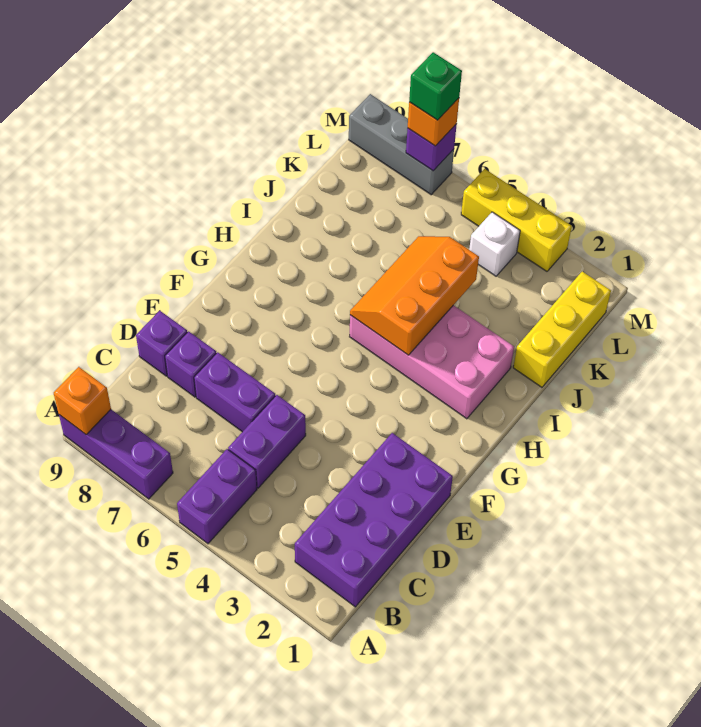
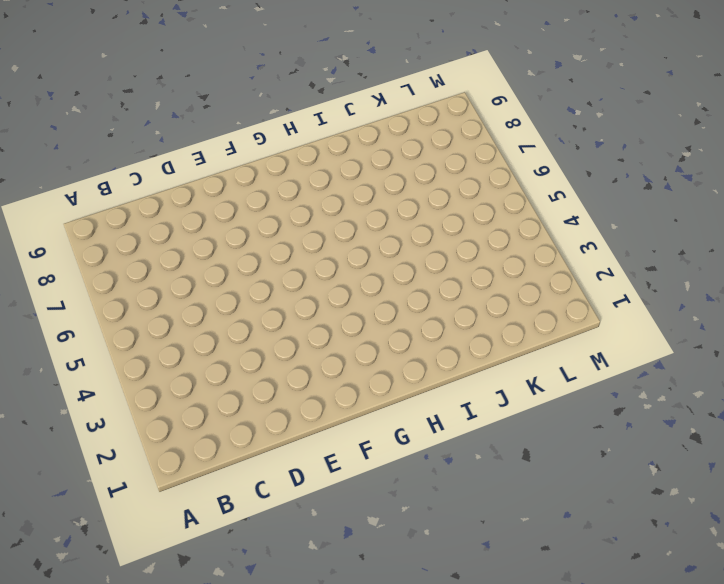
none -> purple 1x2 brick [177,449,257,544]
none -> purple 1x3 brick [59,410,173,499]
none -> purple 2x4 brick [295,433,453,607]

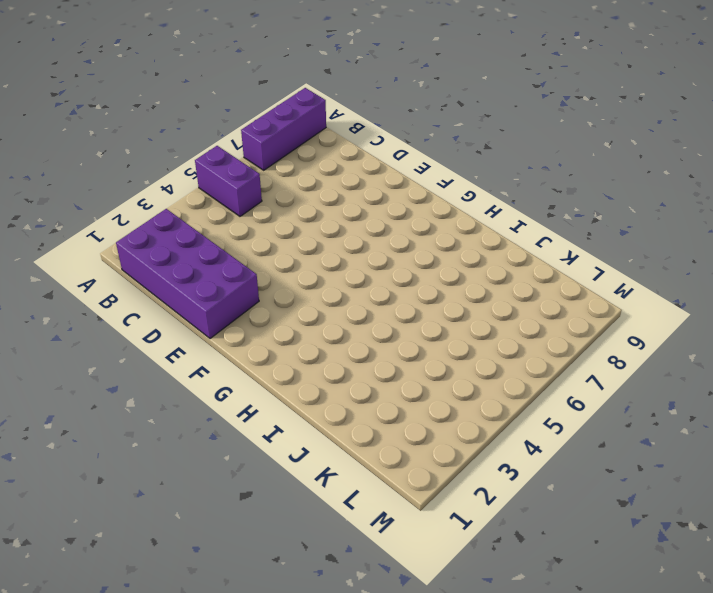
none -> purple 1x2 brick [228,395,306,488]
none -> purple 1x2 brick [194,352,275,432]
none -> purple 1x1 brick [165,331,216,397]

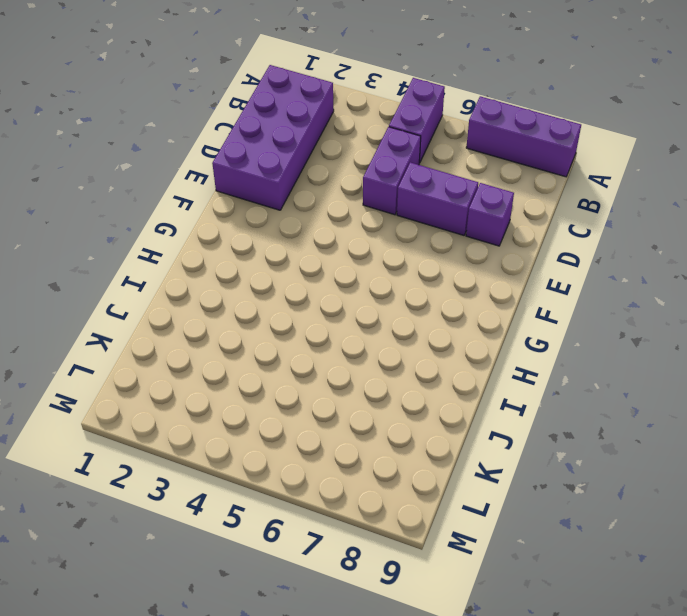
none -> purple 1x1 brick [136,311,187,376]
none -> pink 2x4 brick [350,305,514,419]
none -> yellow 1x3 brick [513,272,611,387]

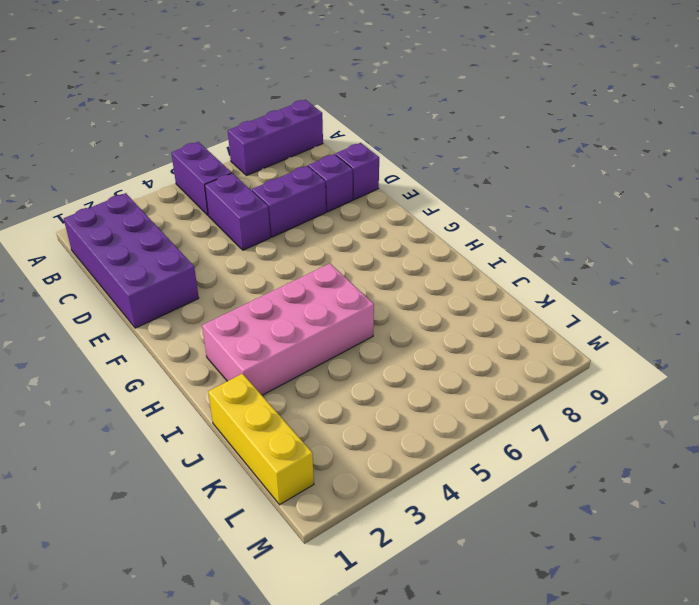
none -> white 1x1 brick [469,212,520,276]
none -> yellow 1x3 brick [461,169,572,271]
none -> grey 1x3 brick [349,94,454,195]

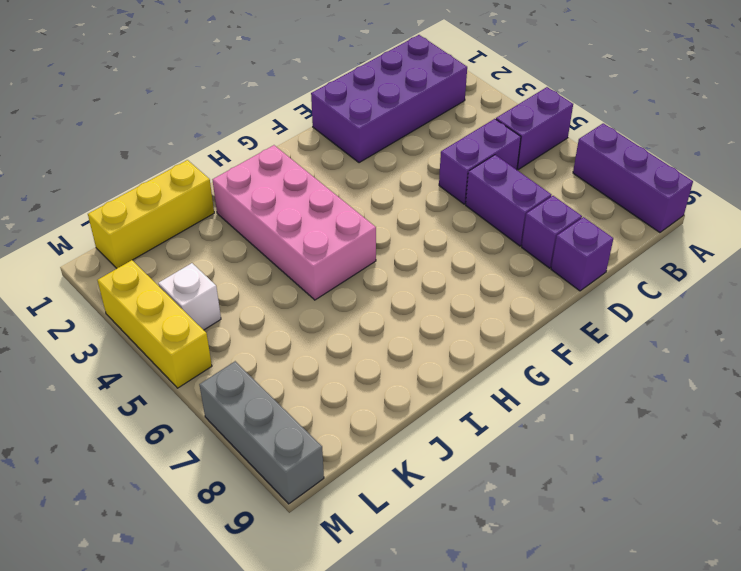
none -> orange 1x1 brick [54,367,111,435]
none -> orange 2x3 slope [350,236,479,355]
none -> purple 1x1 brick [406,124,457,171]

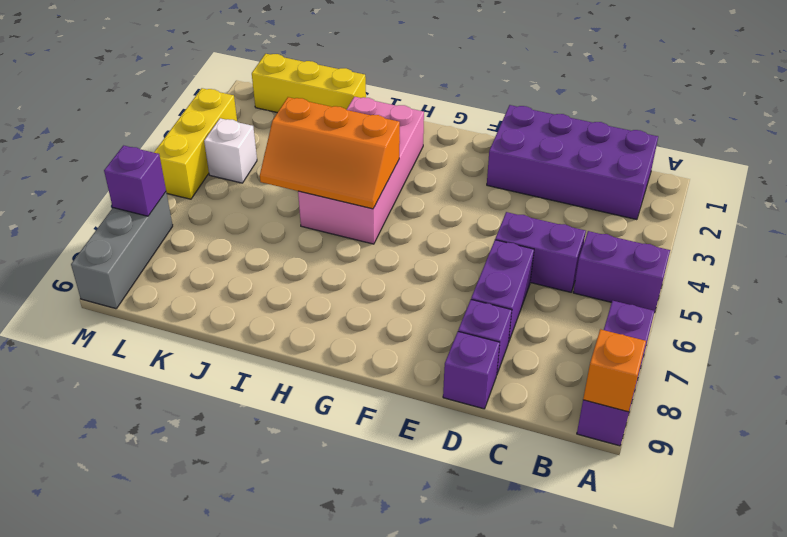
none -> orange 1x1 brick [408,98,459,146]
none -> green 1x1 brick [409,52,462,120]

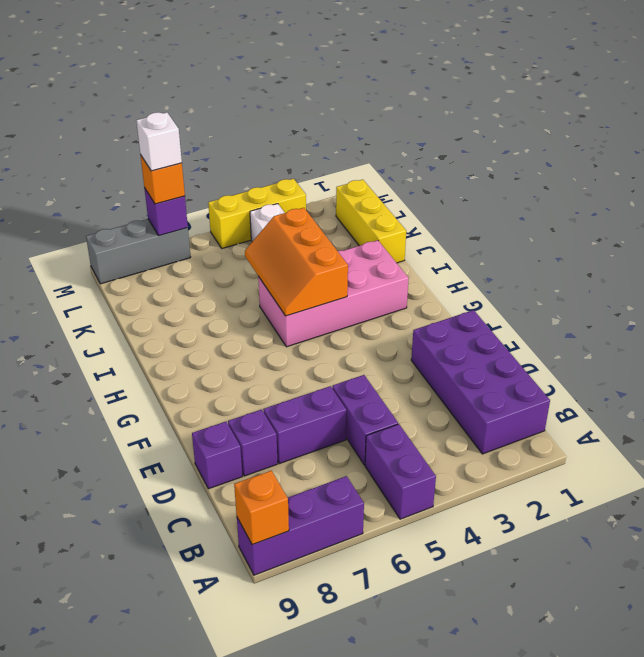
white 1x1 brick [136,112,182,171] -> green 1x1 brick [409,52,462,120]

